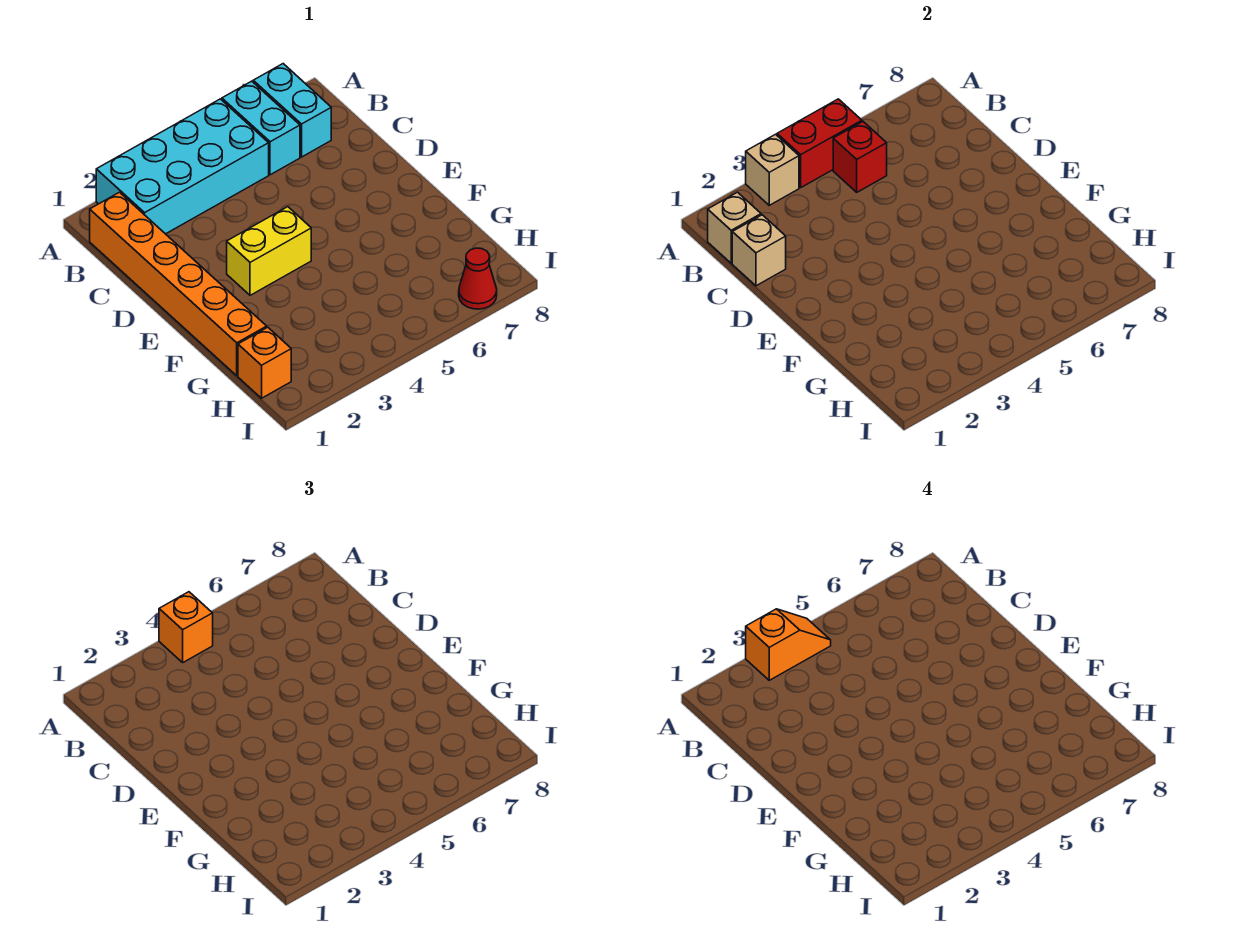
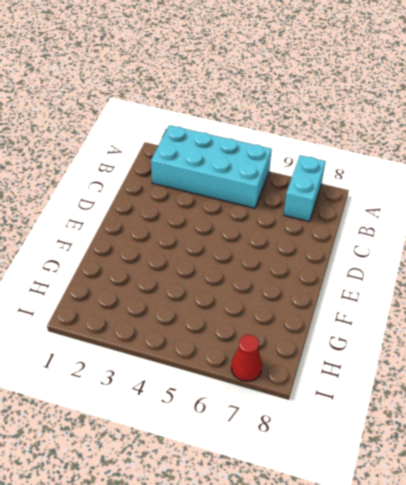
none -> cyan 1x2 brick [222,81,300,175]
none -> orange 1x6 brick [90,192,267,376]
none -> yellow 1x2 brick [227,207,311,295]

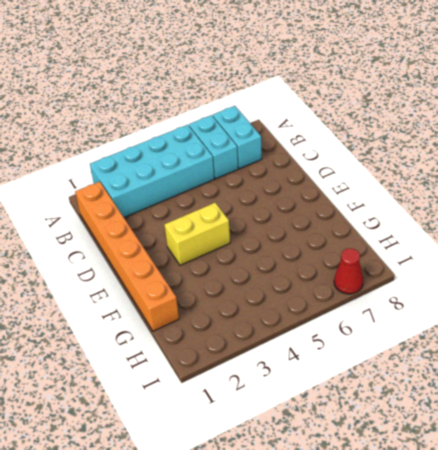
none -> orange 1x1 brick [238,327,291,398]
none -> tan 1x1 brick [746,134,799,205]
none -> red 1x2 brick [777,99,862,187]

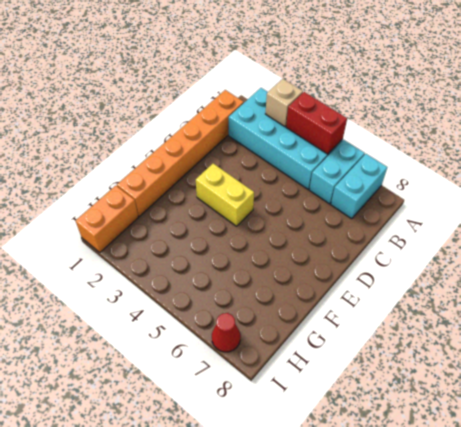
orange 1x2 brick [76,186,138,252] -> orange 1x1 brick [238,327,291,398]
none -> tan 1x1 brick [708,192,761,263]
none -> red 1x1 brick [833,122,887,192]
none -> tan 1x1 brick [732,215,786,286]

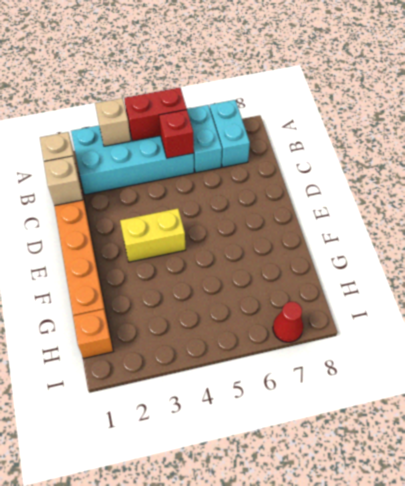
none -> orange 1x1 brick [159,592,213,662]
none -> orange 1x2 slope [746,609,831,680]

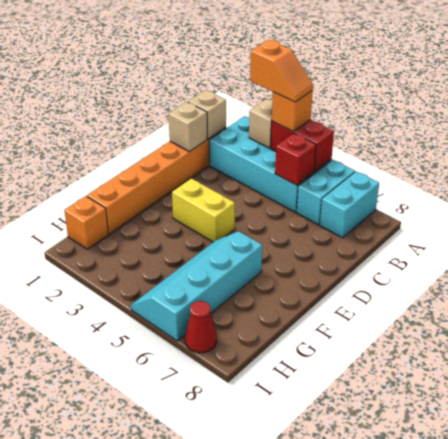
cyan 2x4 slope [131,231,262,341] -> none

